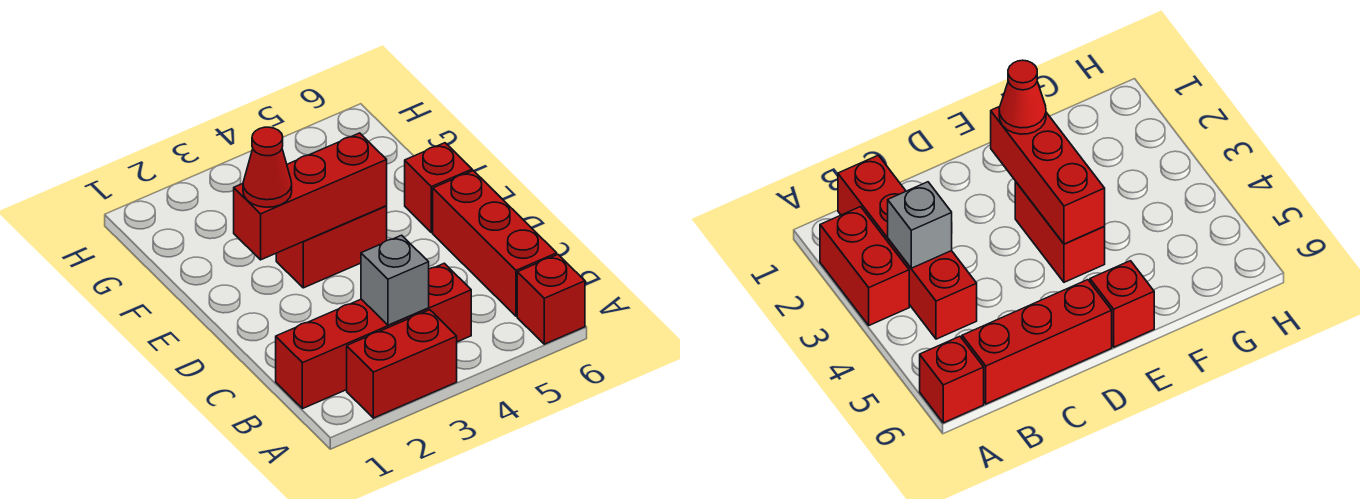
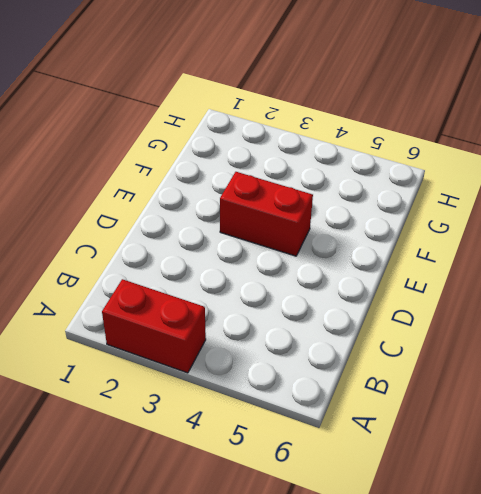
none -> red 1x1 brick [517,255,585,344]
none -> red 1x4 brick [276,263,471,409]

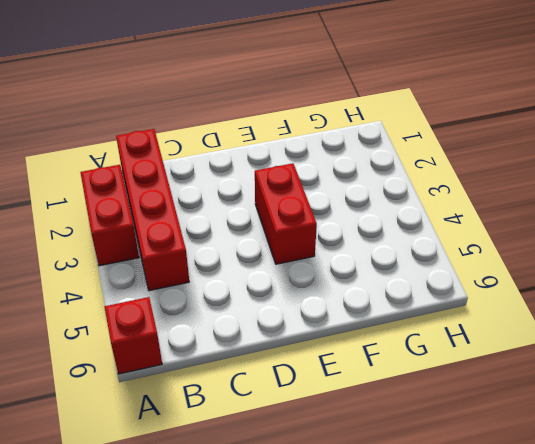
none -> red 1x3 brick [433,171,557,316]
none -> red 1x1 brick [405,143,472,233]

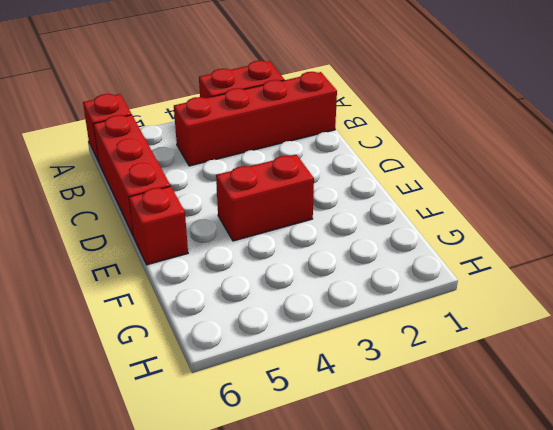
none -> grey 1x1 brick [361,235,429,325]
none -> red 1x3 brick [234,133,387,260]

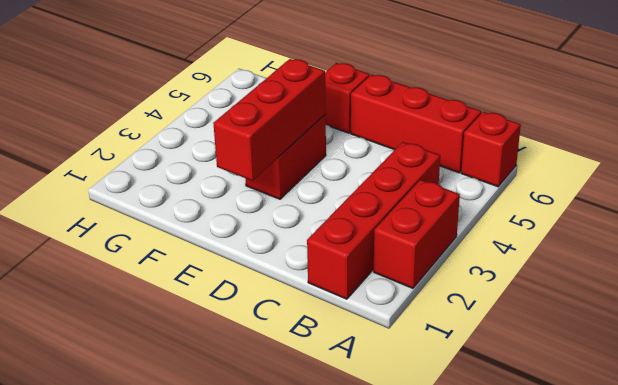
none -> grey 1x1 brick [361,235,429,325]
none -> red 1x1 cone [243,127,292,207]

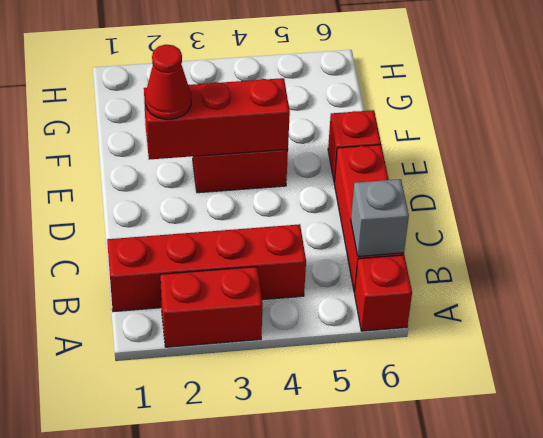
grey 1x1 brick [351,179,409,256] -> grey 1x1 brick moved to [361,235,429,325]

